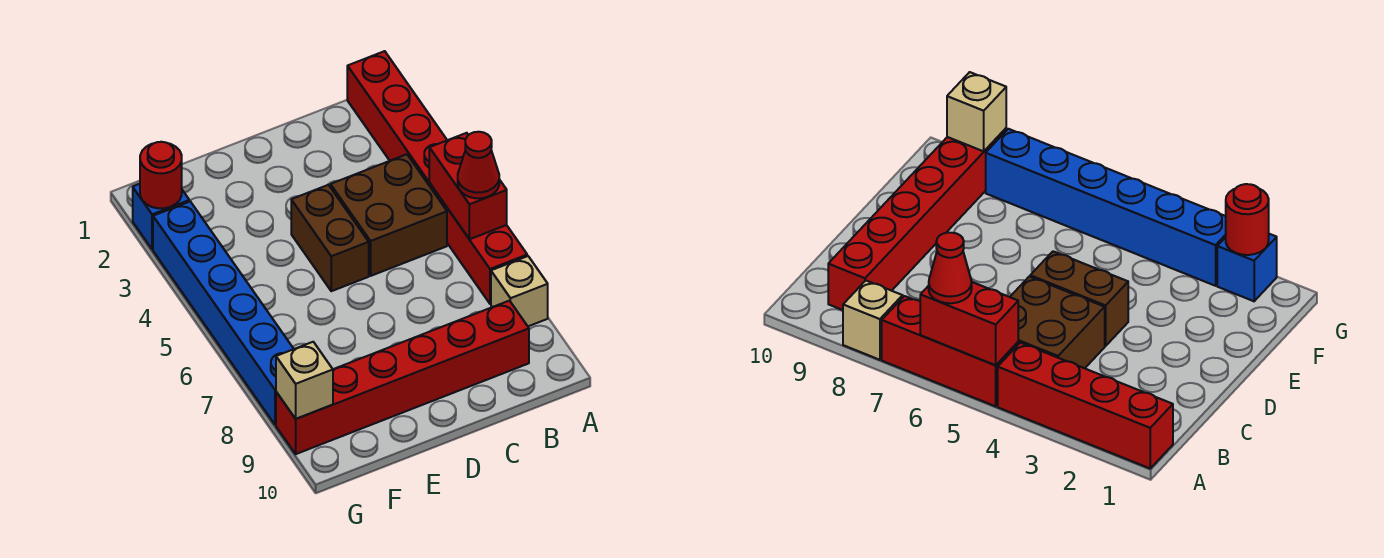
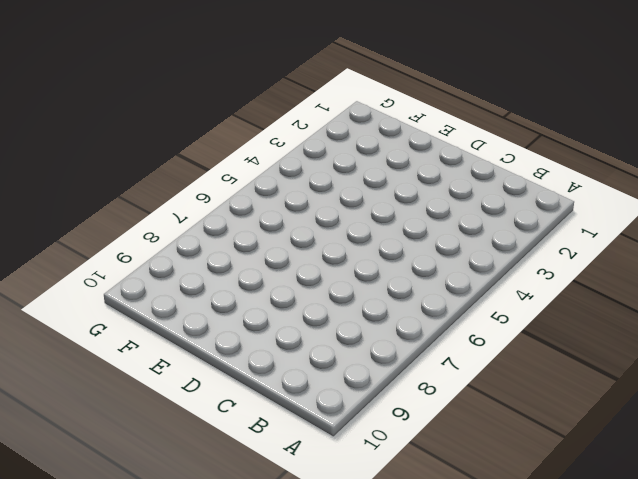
none -> red 1x4 brick [347,51,447,185]
none -> red 1x3 brick [429,183,527,304]
none -> tan 1x1 brick [491,256,548,326]

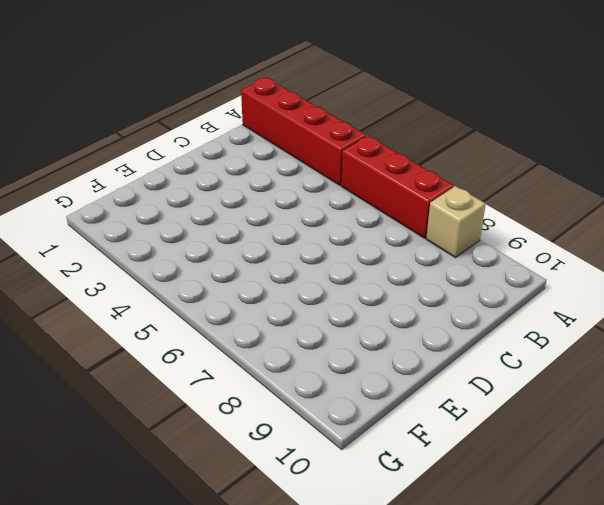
none -> brown 2x2 brick [330,154,447,276]
none -> red 1x6 brick [276,301,529,454]
none -> brown 1x2 brick [291,185,369,291]

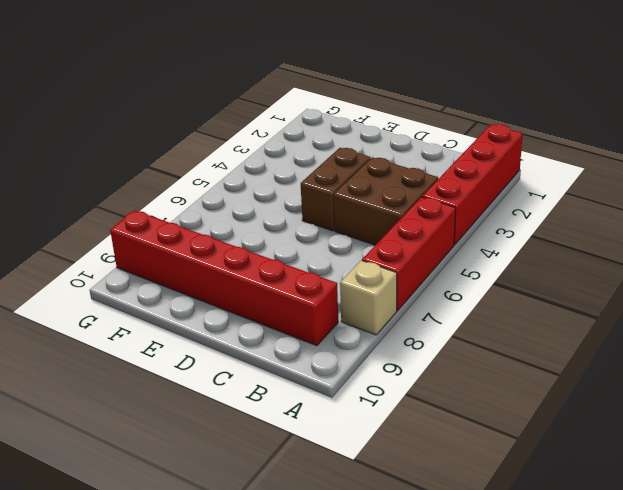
none -> blue 1x1 brick [133,184,189,249]
none -> blue 1x6 brick [153,202,293,425]
none -> red 1x2 brick [429,133,507,239]

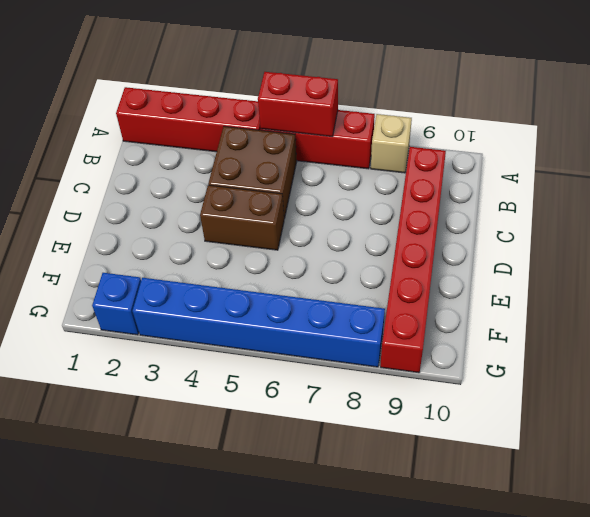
none -> red 1x1 round brick [140,142,182,208]
none -> tan 1x1 brick [276,342,333,419]
none -> red 1x1 cone [458,132,499,198]

